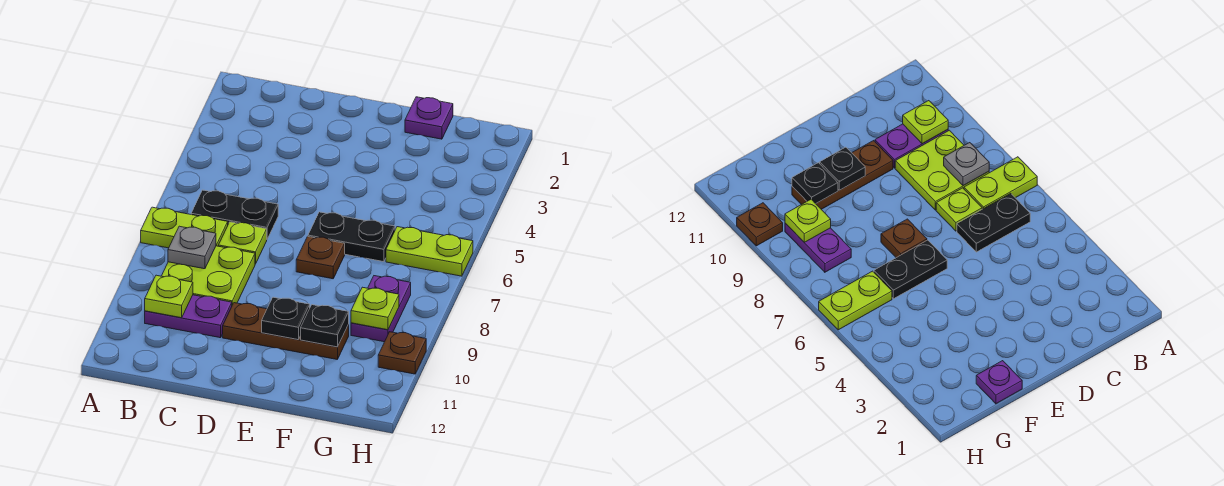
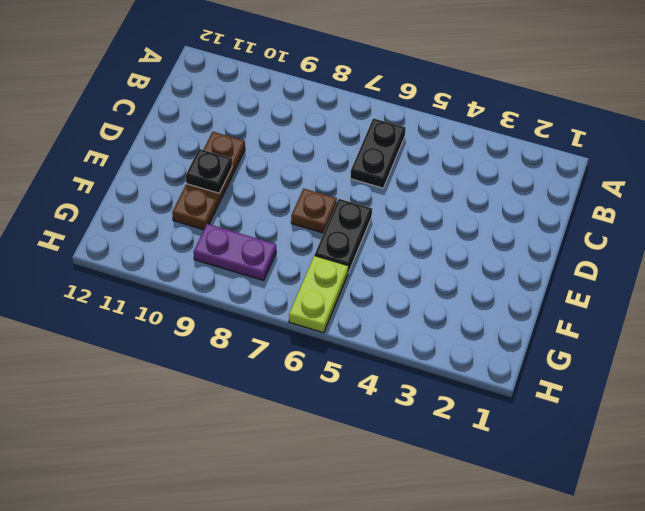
none -> lime 1x2 plate [141,207,228,248]
none -> lime 2x2 plate [162,246,255,305]
none -> purple 1x2 plate [145,295,232,338]

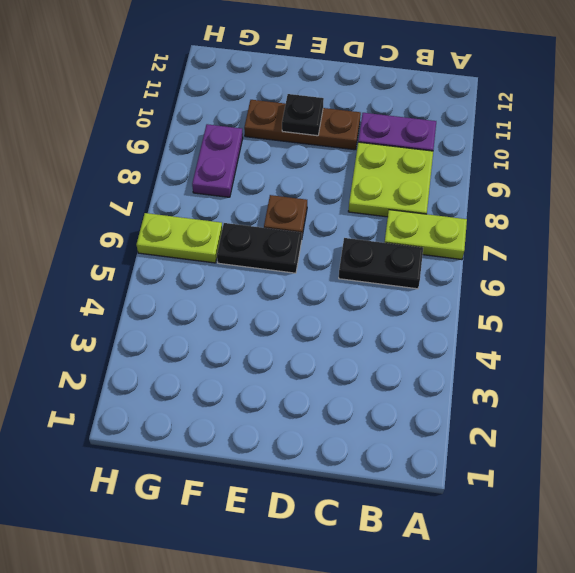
none -> lime 1x1 plate [219,222,267,264]
none -> purple 1x1 plate [405,97,453,139]
none -> brown 1x1 plate [378,332,426,374]

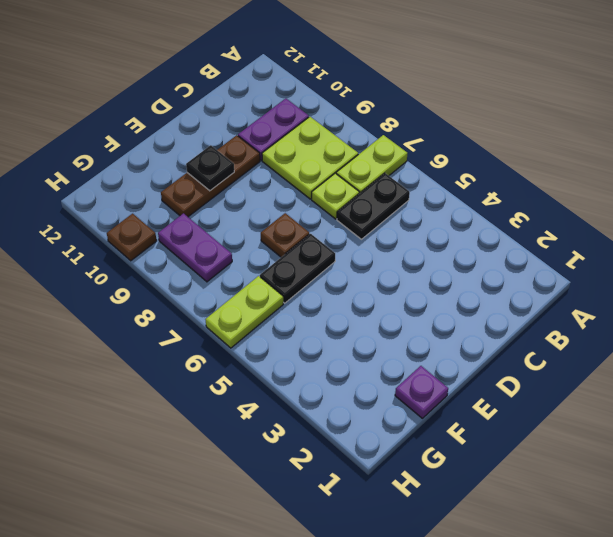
none -> grey 1x1 plate [168,226,216,269]
none -> lime 1x1 plate [145,275,193,318]
none -> black 1x1 plate [301,305,349,347]

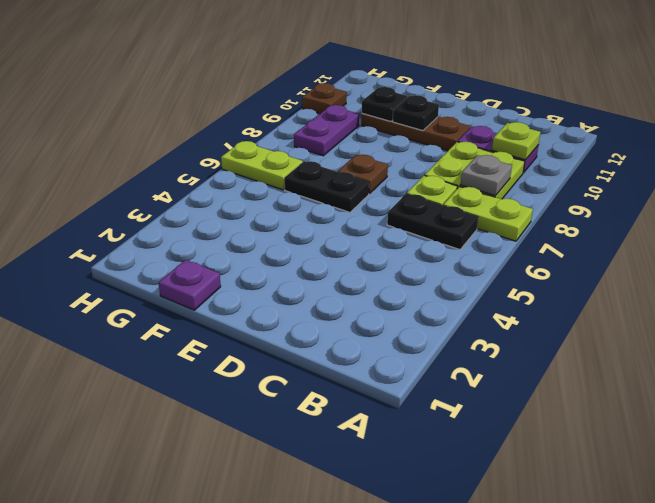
none -> lime 1x1 plate [351,287,399,330]

